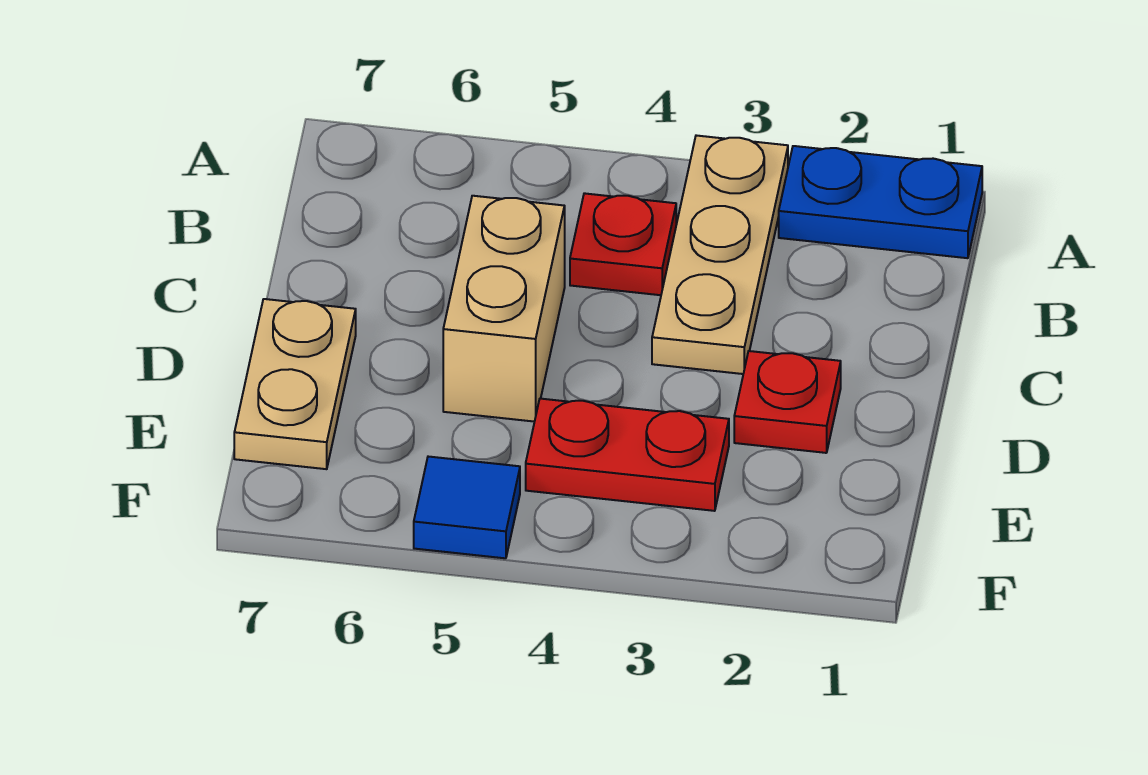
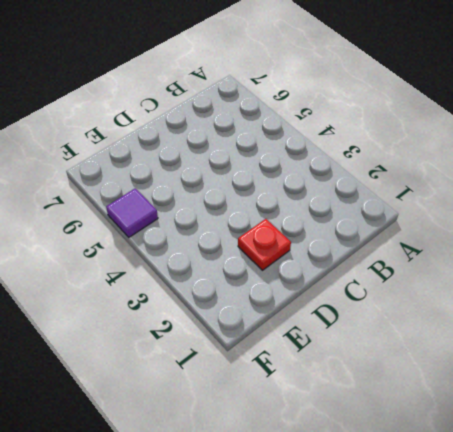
purple 1x1 tile [106,188,158,237] -> blue 1x1 tile [414,457,520,558]
none -> blue 1x2 plate [779,146,982,258]
none -> tan 1x3 plate [652,135,788,374]

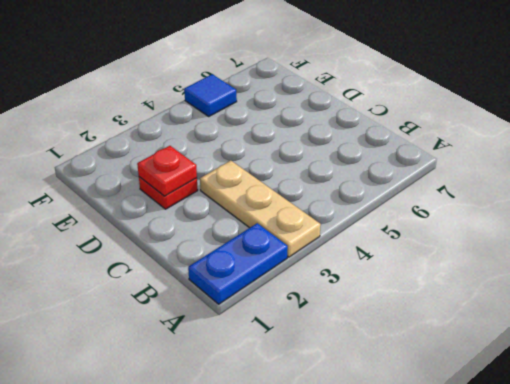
red 1x1 plate [137,146,197,196] -> red 1x1 plate moved to [570,193,676,295]
none -> tan 1x2 brick [443,196,565,422]
none -> tan 1x2 plate [234,299,356,469]

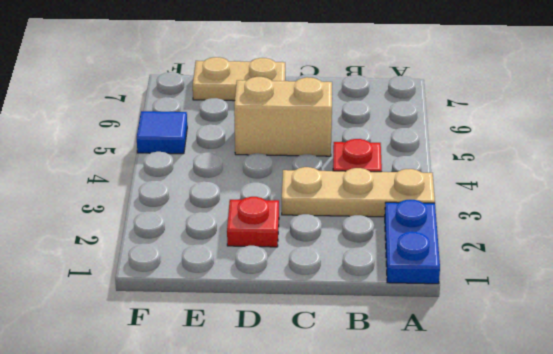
none -> red 1x2 plate [526,399,729,511]

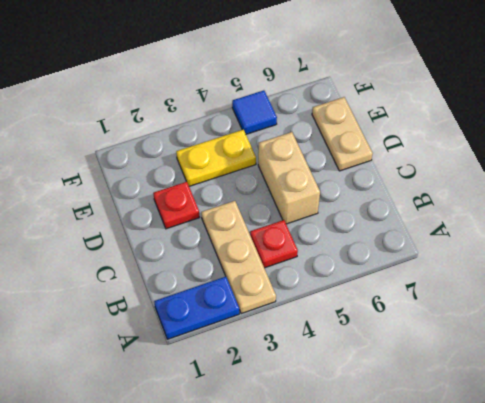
yellow 1x2 plate [176,130,256,186] -> red 1x2 plate [526,399,729,511]

